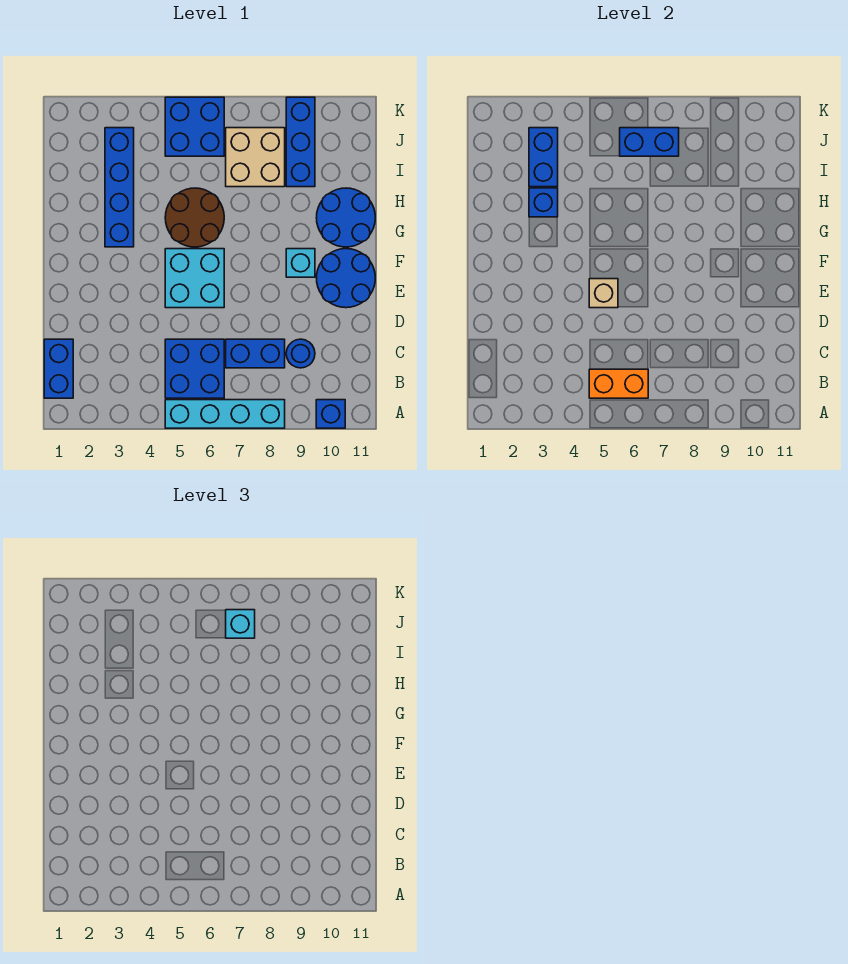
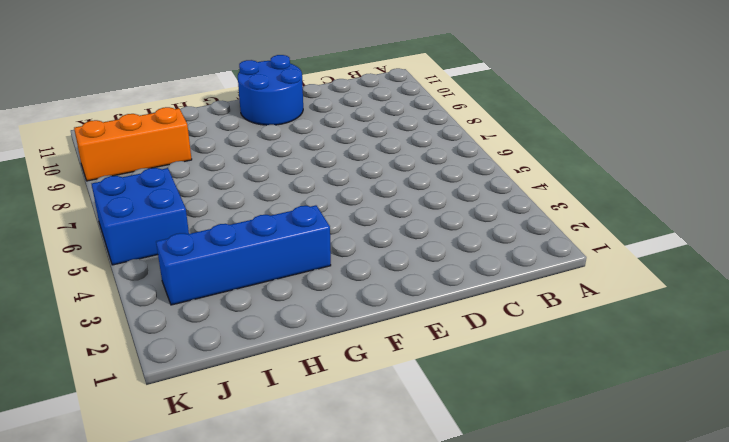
orange 1x3 brick [74,107,192,181] -> blue 1x3 brick [286,97,315,187]
none -> cyan 1x4 brick [165,400,285,428]
none -> blue 1x1 brick [316,400,345,428]
none -> blue 1x2 brick [44,339,73,398]

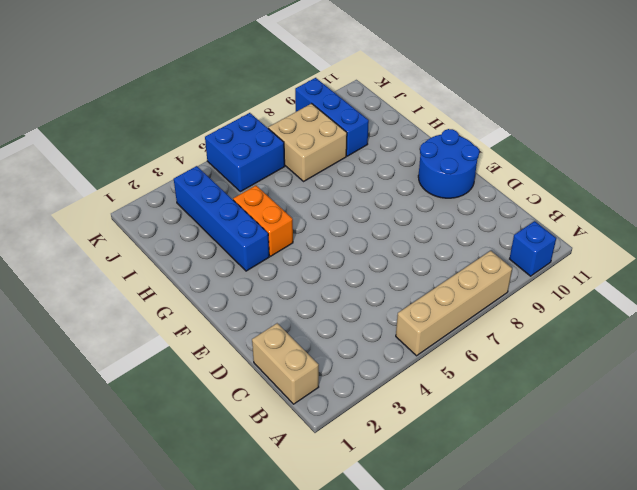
tan 1x4 brick [396,251,512,356] -> cyan 1x4 brick [165,400,285,428]
tan 1x2 brick [252,323,319,404] -> blue 1x2 brick [44,339,73,398]
orange 1x2 brick [233,186,293,256] -> orange 1x2 brick turned to [589,369,648,398]
none -> blue 2x2 brick [165,339,224,398]
none -> blue 1x2 brick [226,339,285,368]
none -> blue 1x1 round brick [286,339,315,368]

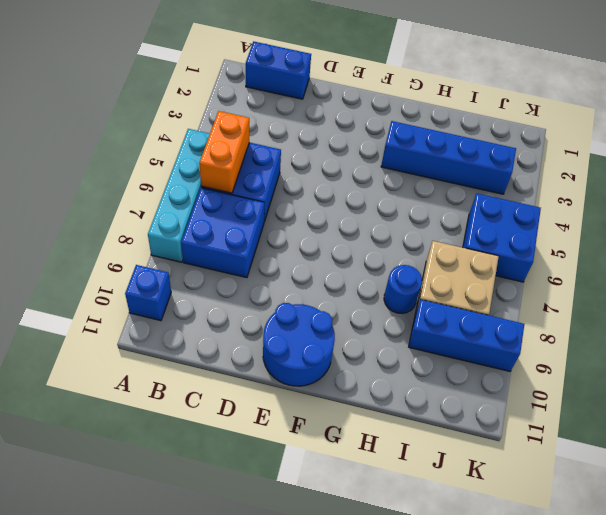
blue 2x2 brick [181,188,264,278] -> blue 1x2 brick [226,339,285,368]
blue 1x1 round brick [384,265,422,313] -> blue 1x1 round brick moved to [286,339,315,368]
none -> cyan 2x2 brick [165,249,224,308]
none -> cyan 1x1 brick [286,249,315,277]
none -> brown 2x2 round brick [165,188,224,247]

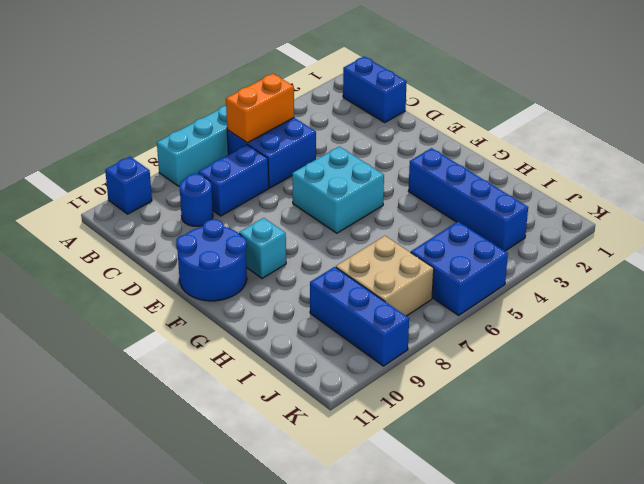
none -> brown 2x2 round brick [165,188,224,247]
none -> blue 2x2 round brick [316,188,375,247]
none -> tan 1x1 brick [589,279,618,308]

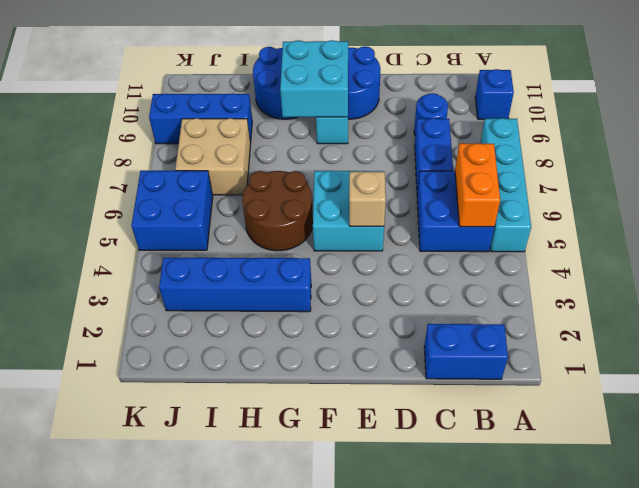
cyan 2x2 brick [280,40,348,117] -> none
none -> blue 1x1 brick [529,188,558,217]
none -> blue 1x2 brick [529,128,558,187]
none -> blue 1x2 brick [620,128,679,156]

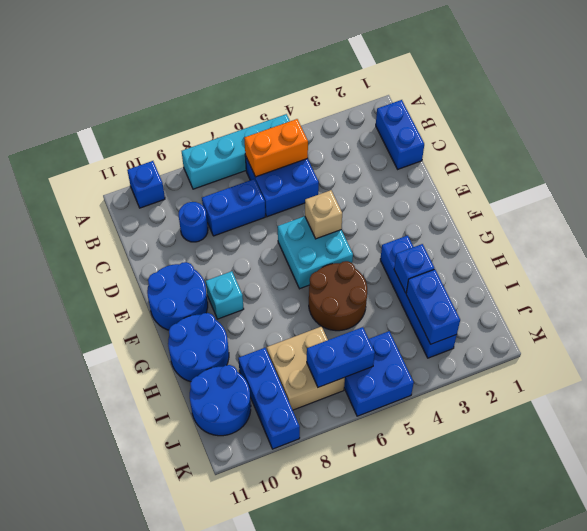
blue 2x2 round brick [190,365,251,436] -> none
none -> cyan 1x1 brick [226,610,255,638]

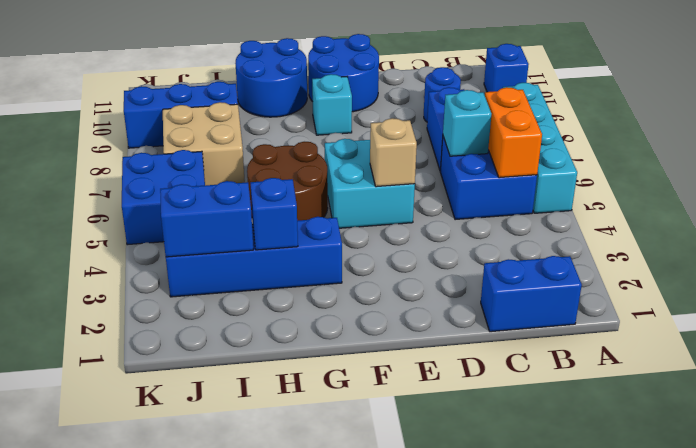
cyan 1x1 brick [443,90,491,156] -> cyan 1x1 brick moved to [226,610,255,638]
none -> blue 1x2 brick [620,128,679,156]

